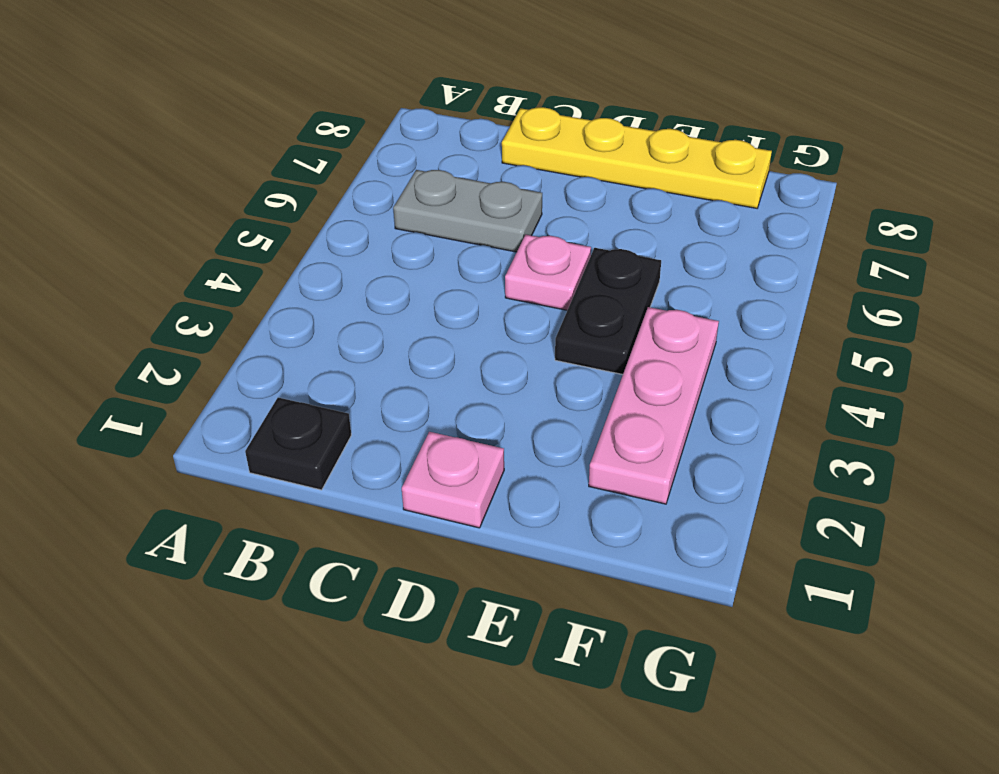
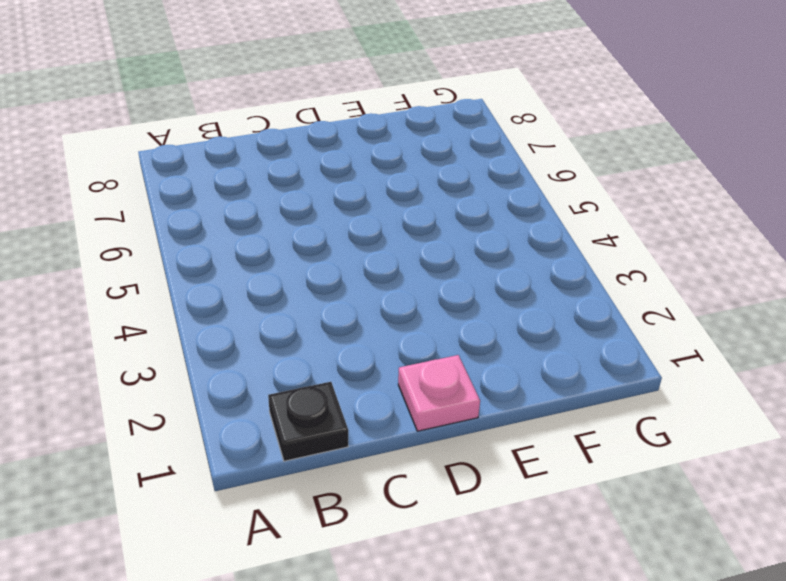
none -> grey 1x2 plate [393,170,542,252]
none -> yellow 1x4 plate [502,107,772,208]

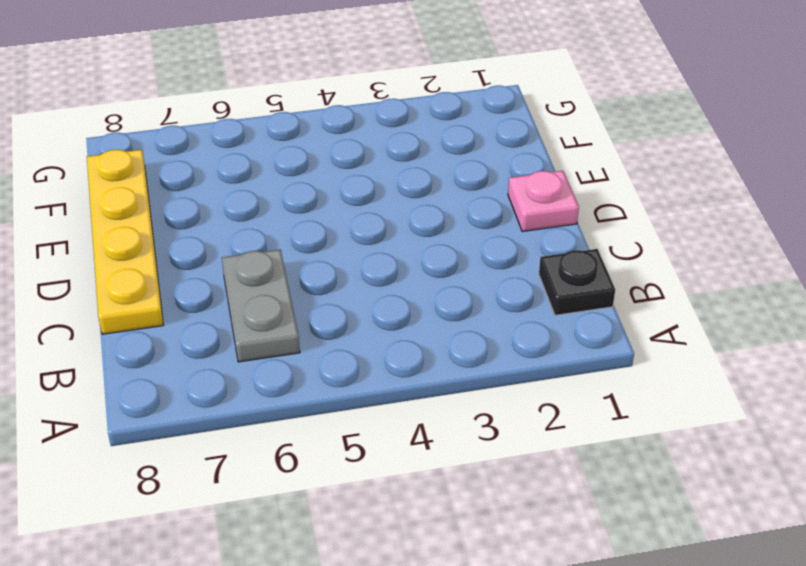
none -> pink 1x1 plate [505,235,591,310]
none -> black 1x2 plate [555,248,661,374]

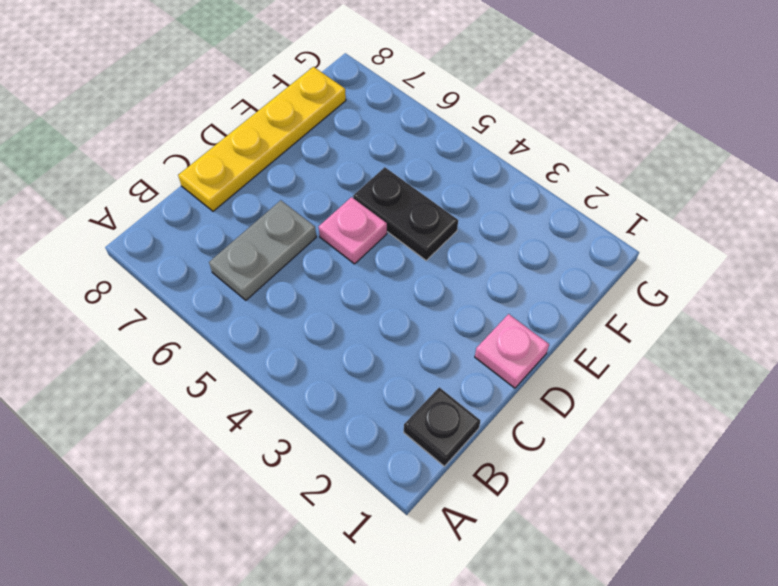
none -> pink 1x3 plate [589,307,719,504]

